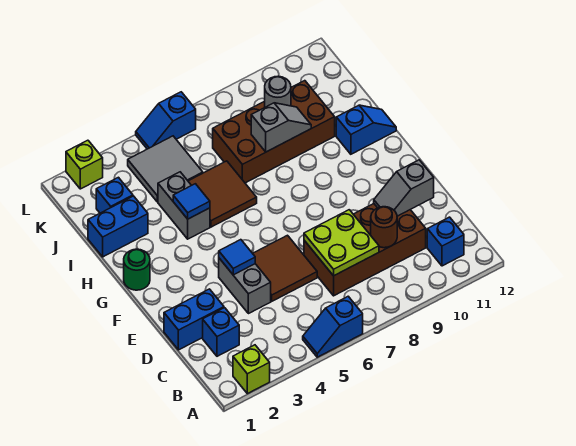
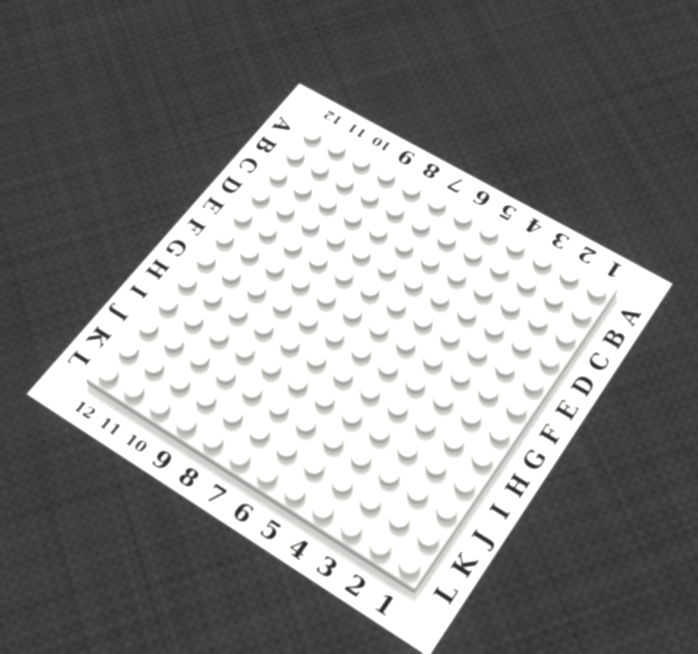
none -> lime 1x1 brick [233,345,270,394]
none -> blue 1x2 slope [303,296,363,357]
none -> blue 1x1 brick [427,217,464,266]

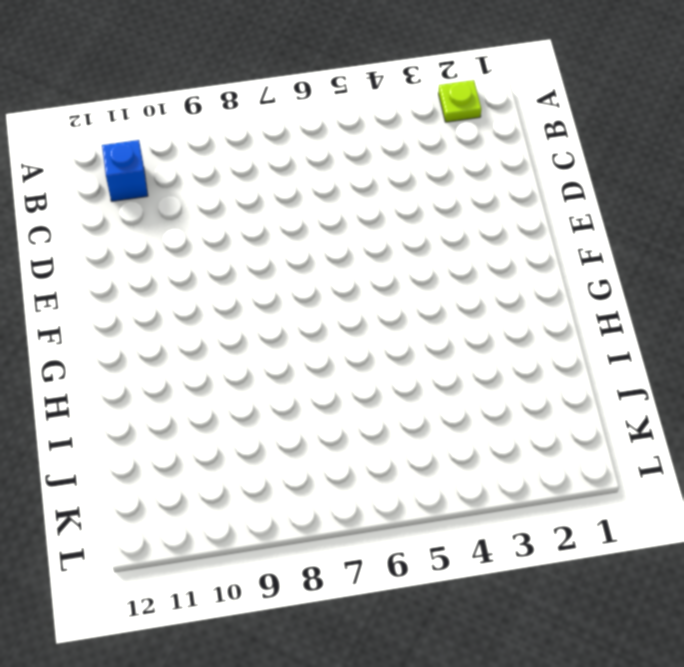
lime 1x1 plate [438,80,481,122] -> lime 1x1 brick [233,345,270,394]
none -> blue 1x2 slope [303,296,363,357]
none -> blue 1x1 brick [203,308,239,356]
none -> brown 2x4 brick [304,204,426,296]

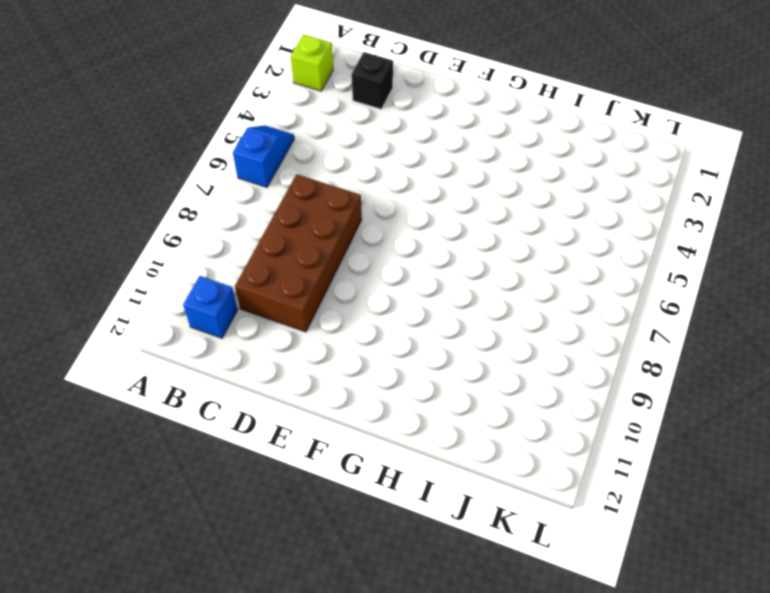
black 1x1 brick [352,52,393,109] -> blue 1x1 brick [203,308,239,356]
none -> blue 1x2 brick [164,289,224,350]
none -> grey 1x2 brick [219,258,271,314]
none -> brown 2x2 tile [253,235,317,301]

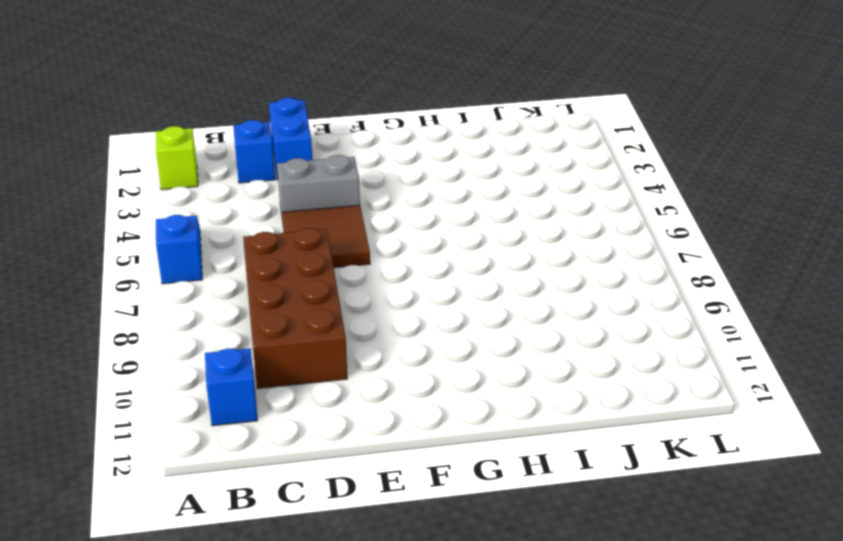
none -> green 1x1 round brick [124,249,150,290]
none -> grey 1x2 brick [158,172,210,239]
none -> brown 2x2 tile [188,161,257,227]

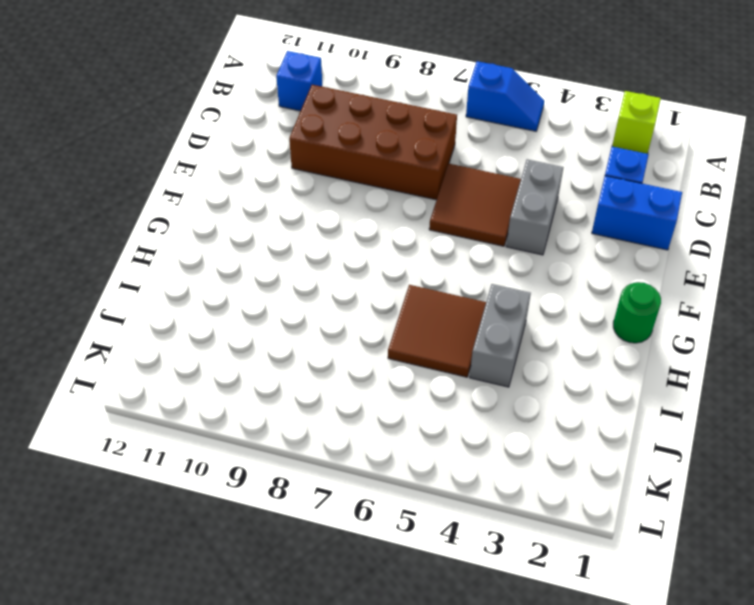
none -> blue 1x2 slope [336,105,396,154]
none -> blue 1x2 brick [88,196,148,257]
none -> brown 2x4 brick [213,81,335,183]

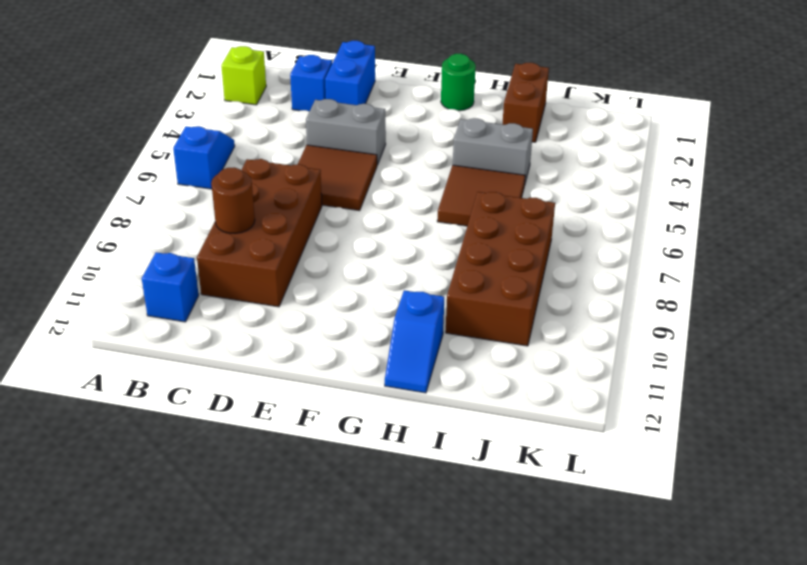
brown 1x2 brick [502,63,549,142] -> blue 1x2 brick [88,196,148,257]
none -> blue 1x1 brick [96,177,133,213]
none -> grey 2x2 tile [128,136,203,202]
none -> lime 1x1 brick [66,140,103,189]

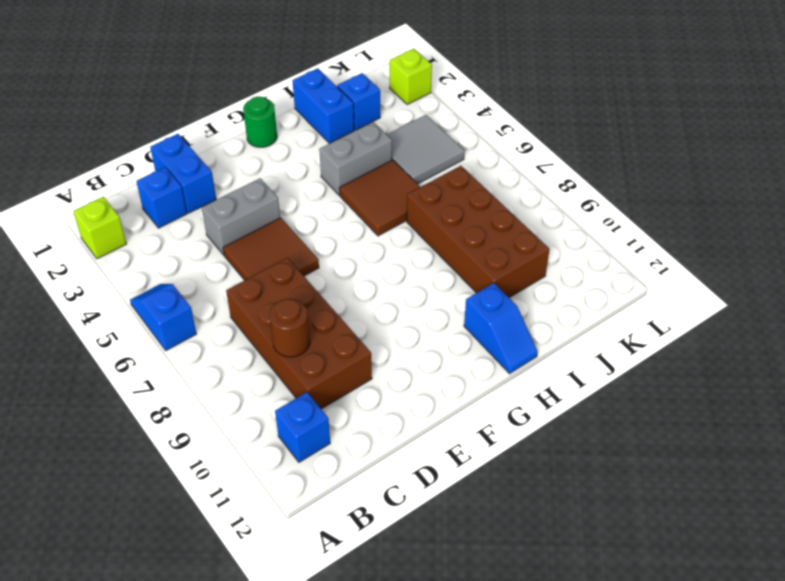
none -> blue 1x2 slope [136,92,196,149]
none -> lime 2x2 plate [304,210,379,276]
none -> grey 1x2 slope [374,160,434,216]

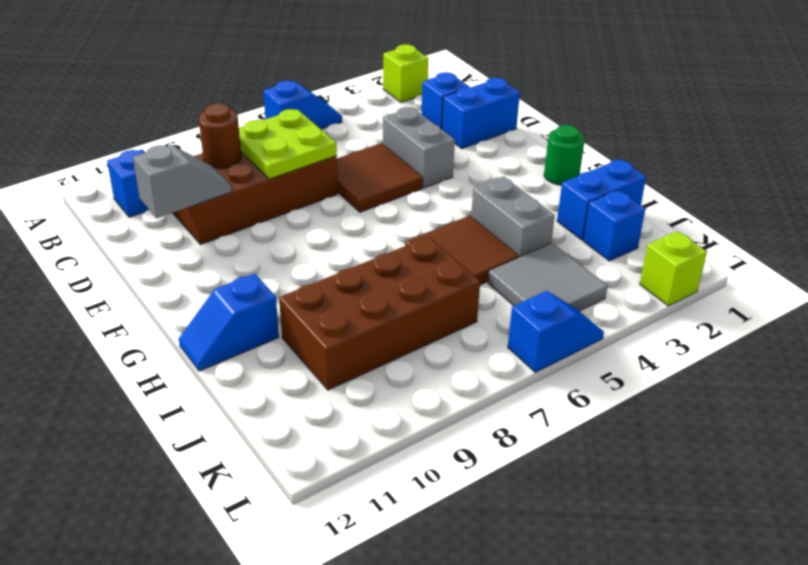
none -> blue 1x1 tile [219,240,255,275]
none -> blue 1x1 tile [173,184,210,219]
none -> grey 1x2 slope [251,103,311,152]

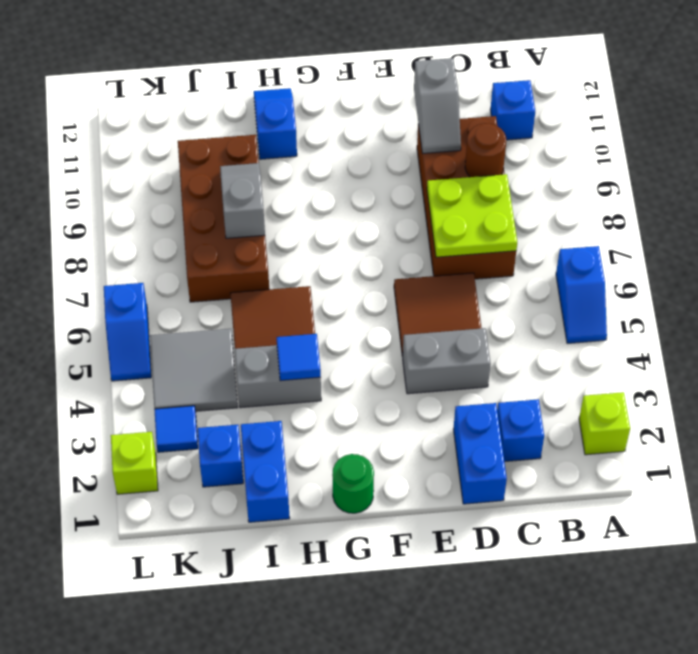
blue 1x1 tile [154,406,198,452] -> blue 1x1 tile moved to [219,240,255,275]
none -> grey 1x1 round brick [265,76,291,107]

